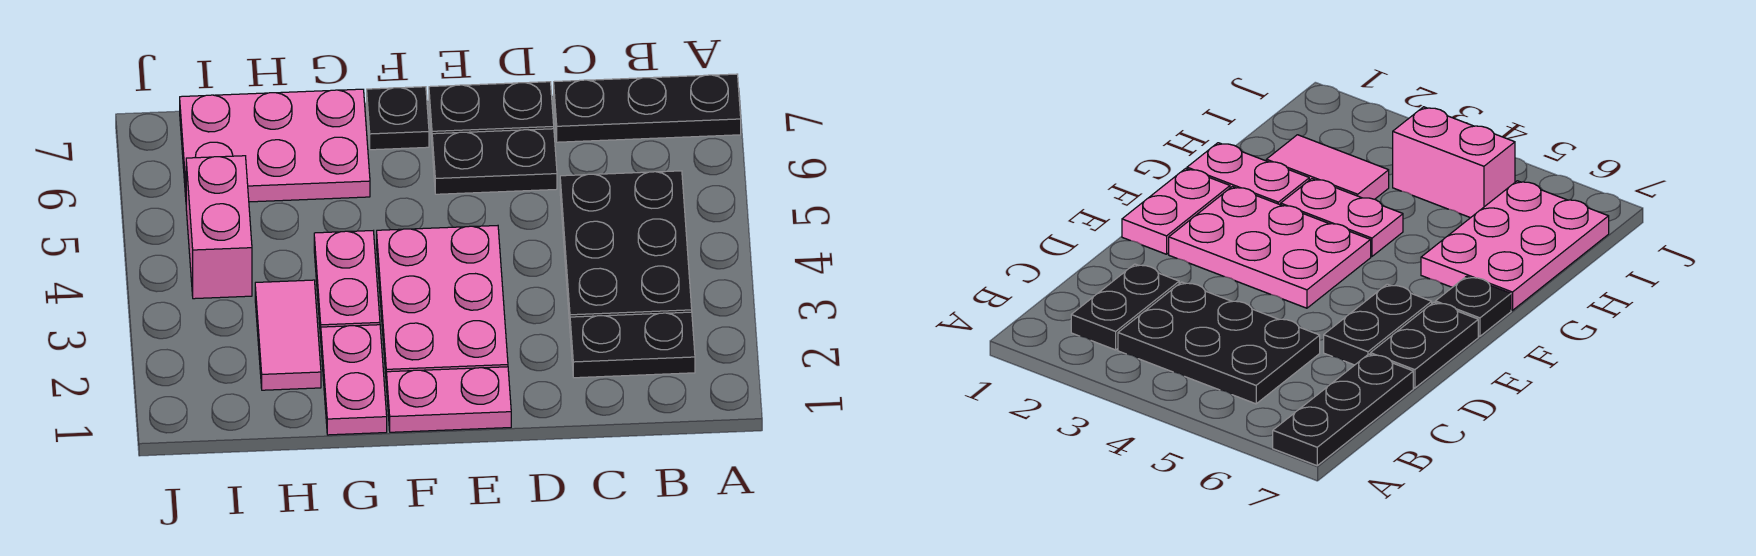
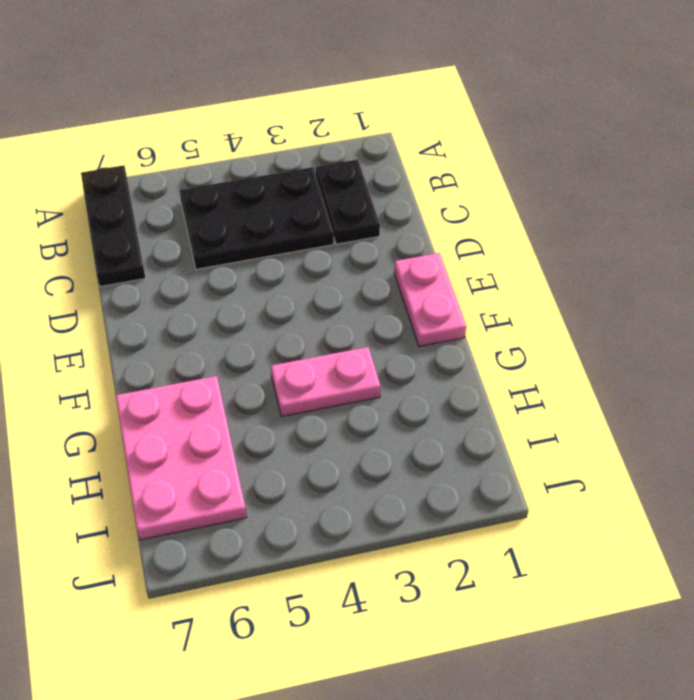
none -> black 1x2 plate [432,129,557,194]
none -> black 1x2 plate [429,82,554,139]
none -> pink 2x3 plate [377,226,508,374]

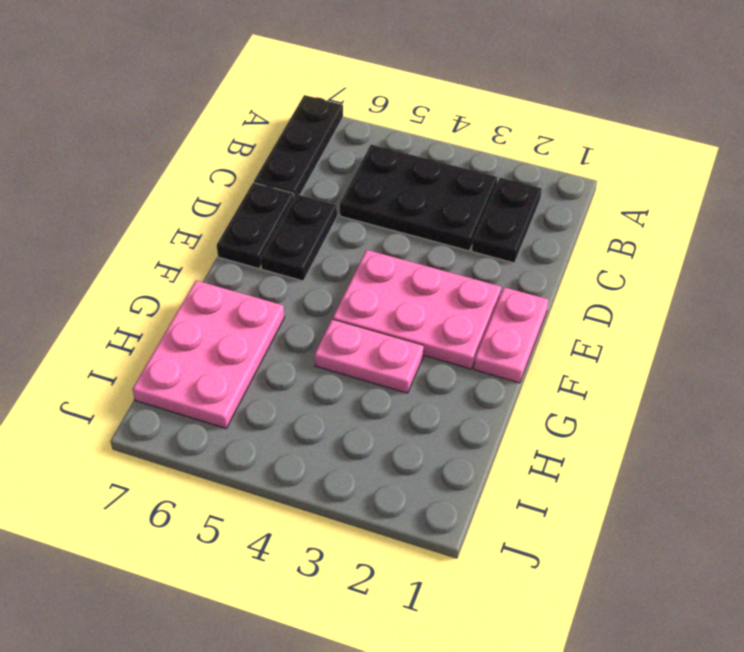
none -> black 1x1 plate [367,87,429,150]
none -> pink 1x2 plate [321,325,387,435]
none -> pink 1x2 tile [255,280,321,390]

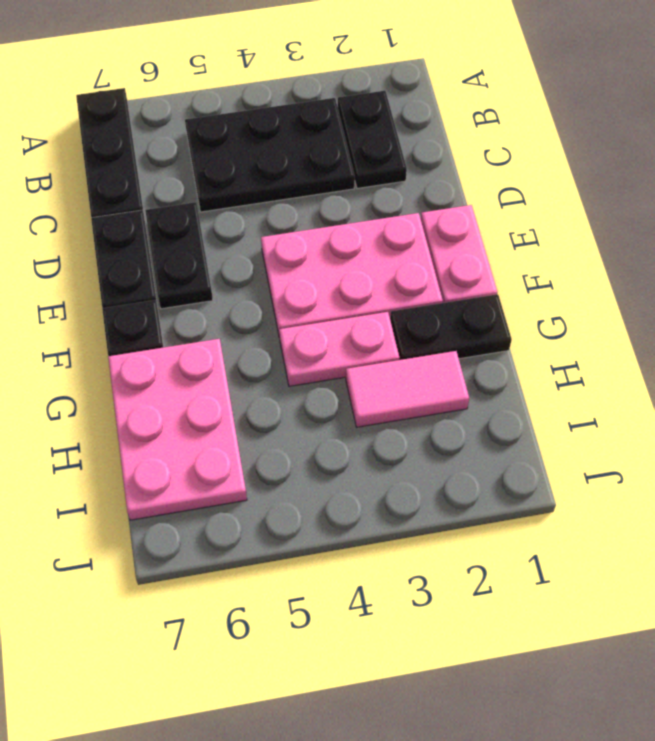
black 1x2 plate [390,294,512,360] -> pink 1x2 plate [321,325,387,435]
none -> pink 1x2 brick [186,156,252,299]

